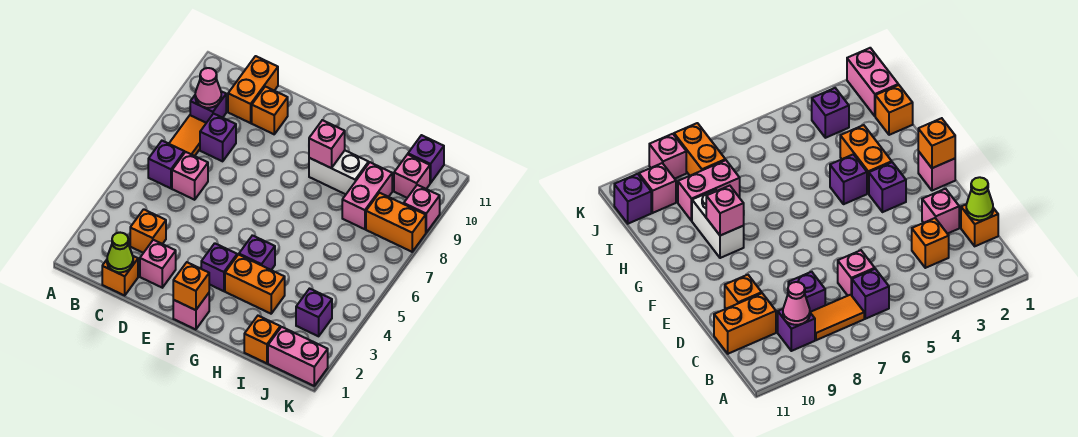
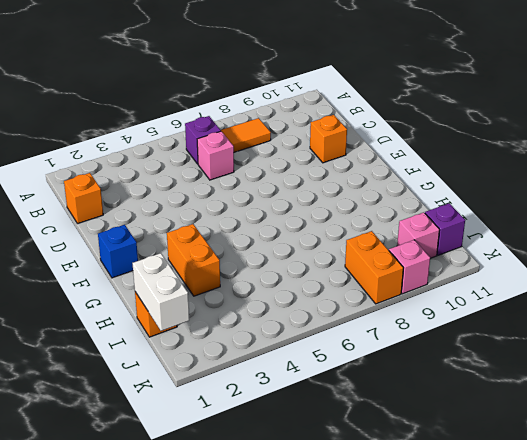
blue 1x1 brick [98,225,138,278] -> pink 1x1 brick [173,293,209,330]
white 1x2 brick [132,253,189,331] -> white 1x2 brick moved to [309,150,369,194]
none -> purple 1x1 brick [190,91,226,123]
none -> orange 1x1 brick [130,209,166,253]
none -> purple 1x1 brick [200,114,236,161]

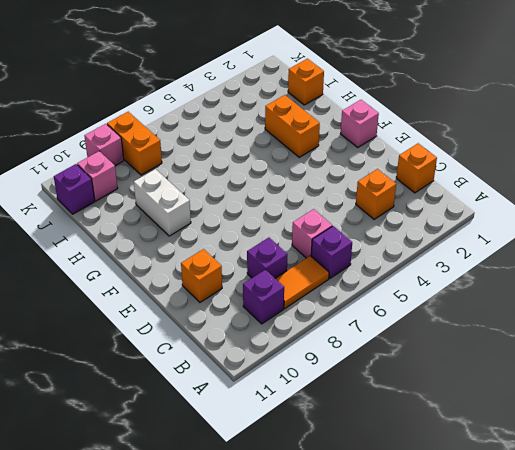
none -> orange 1x2 brick [228,56,278,123]
none -> pink 1x1 brick [140,240,176,288]
none -> purple 1x1 brick [201,243,237,291]

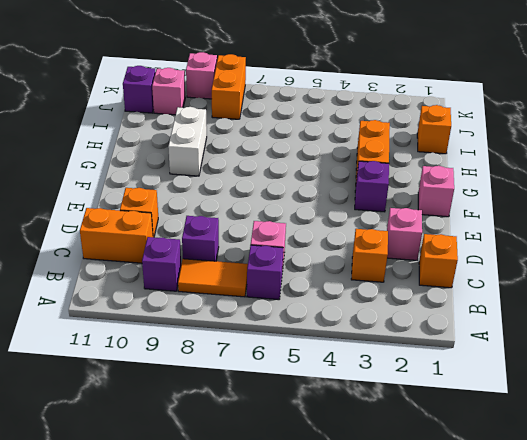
none -> purple 1x1 brick [239,235,275,270]
none -> pink 1x2 brick [342,162,392,229]
none -> pink 1x2 brick [268,327,328,386]

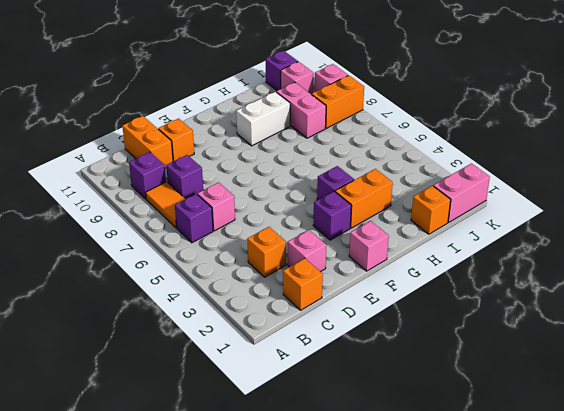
none -> purple 1x1 brick [296,289,332,336]
none -> pink 1x1 cone [195,68,221,108]
none -> lime 1x1 cone [107,233,133,272]

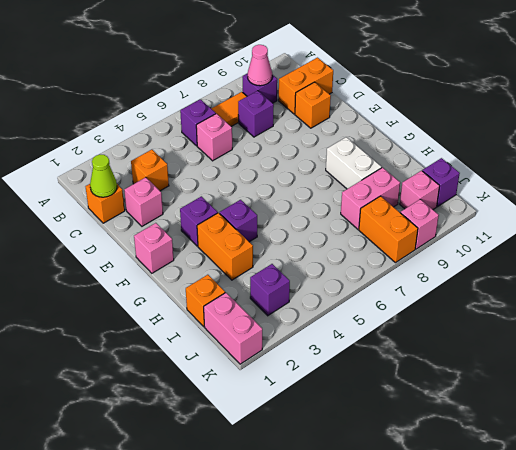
none -> orange 1x1 brick [173,262,209,310]
none -> pink 1x1 brick [309,120,345,168]

